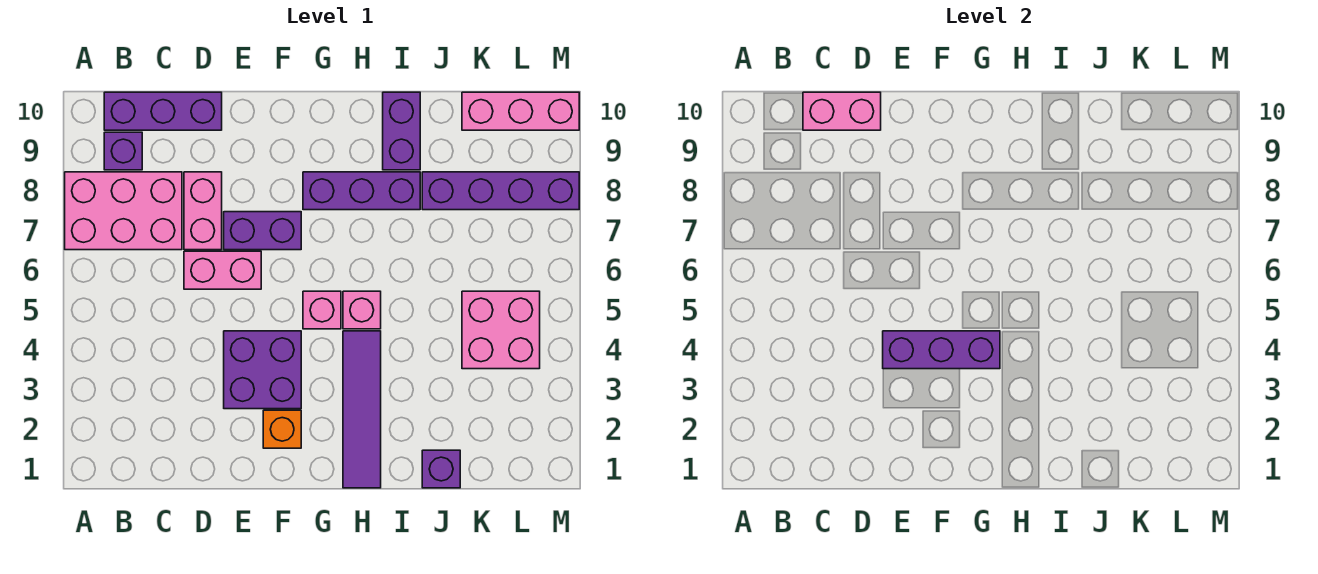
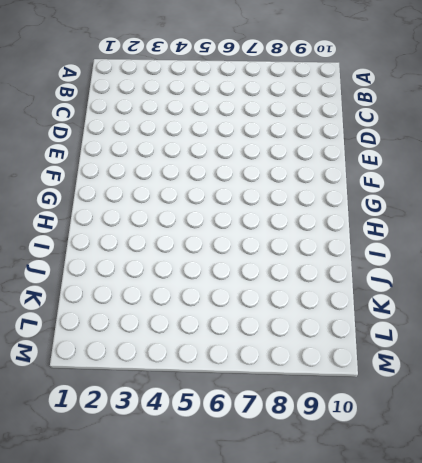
none -> pink 2x3 brick [65,172,182,250]
none -> purple 1x1 brick [104,132,142,170]
none -> purple 1x3 brick [104,92,222,130]

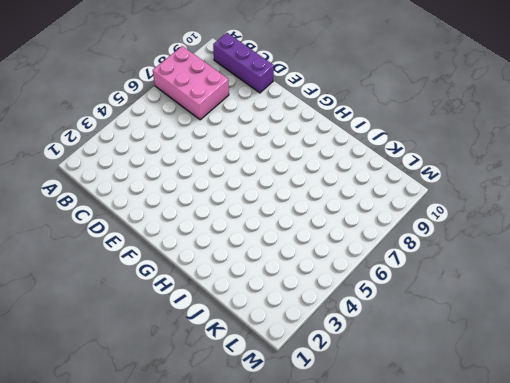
none -> purple 1x1 brick [104,132,142,170]
none -> pink 1x2 brick [184,251,261,289]
none -> pink 1x2 brick [184,172,222,250]

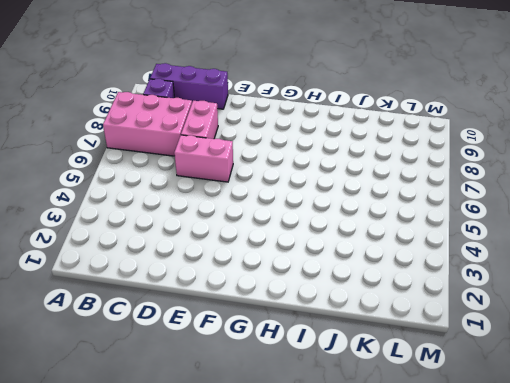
none -> purple 2x2 brick [224,331,301,409]
none -> purple 1x2 brick [224,212,301,250]
none -> orange 1x1 brick [263,410,301,448]

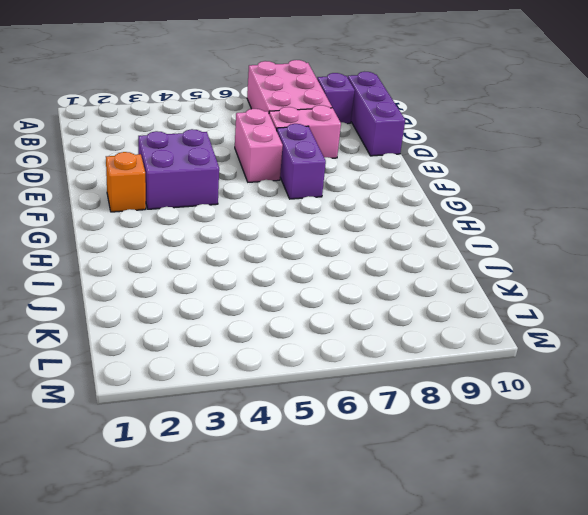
none -> pink 1x1 brick [303,291,341,329]
none -> purple 1x3 brick [303,172,420,210]
none -> purple 1x4 tile [343,331,381,488]

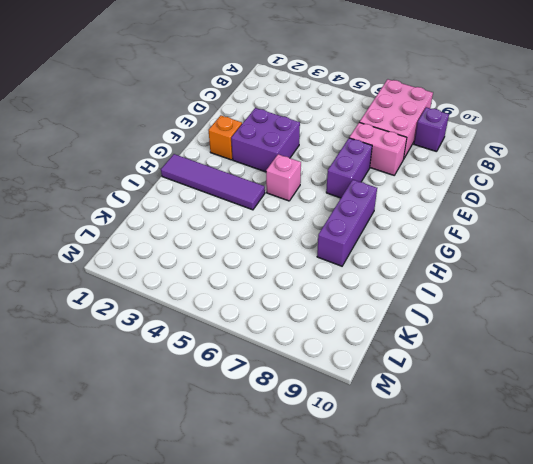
none -> purple 1x3 brick [104,92,222,130]
none -> pink 1x2 brick [184,251,261,289]
none -> pink 1x1 brick [343,291,381,329]

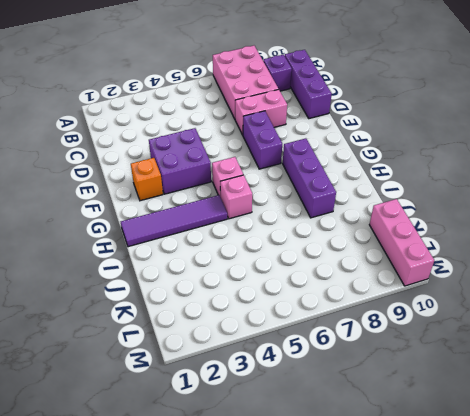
none -> pink 1x2 brick [184,251,261,289]
none -> purple 1x2 brick [383,92,420,170]
none -> purple 1x1 brick [422,450,460,488]

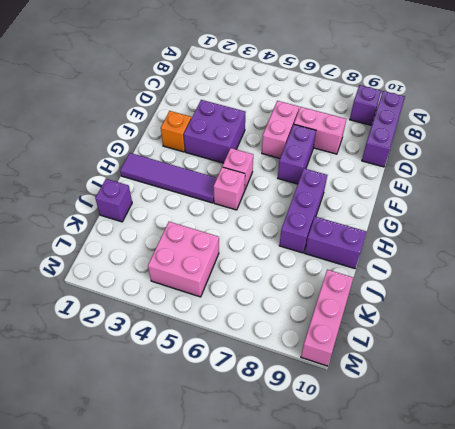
none -> pink 2x3 brick [65,172,182,250]
none -> purple 1x4 brick [422,172,579,210]
none -> pink 1x2 brick [803,92,881,130]

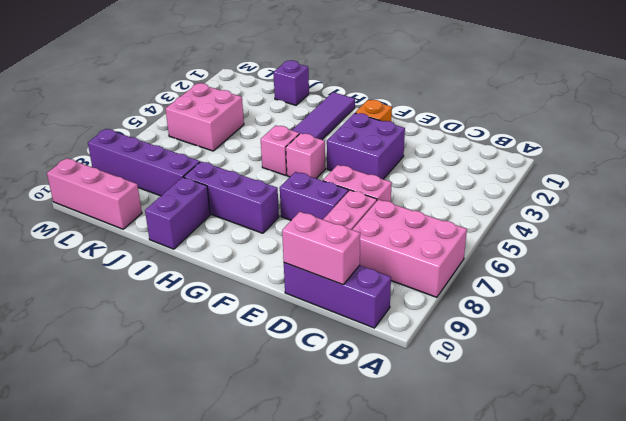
none -> purple 1x1 brick [104,132,142,170]
none -> purple 1x3 brick [883,331,1000,369]

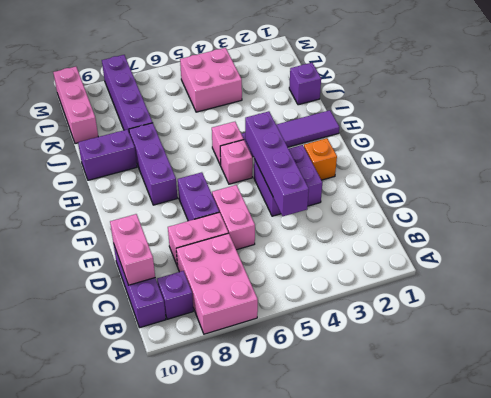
purple 1x4 brick [245,111,309,216] -> purple 1x3 brick [883,331,1000,369]

